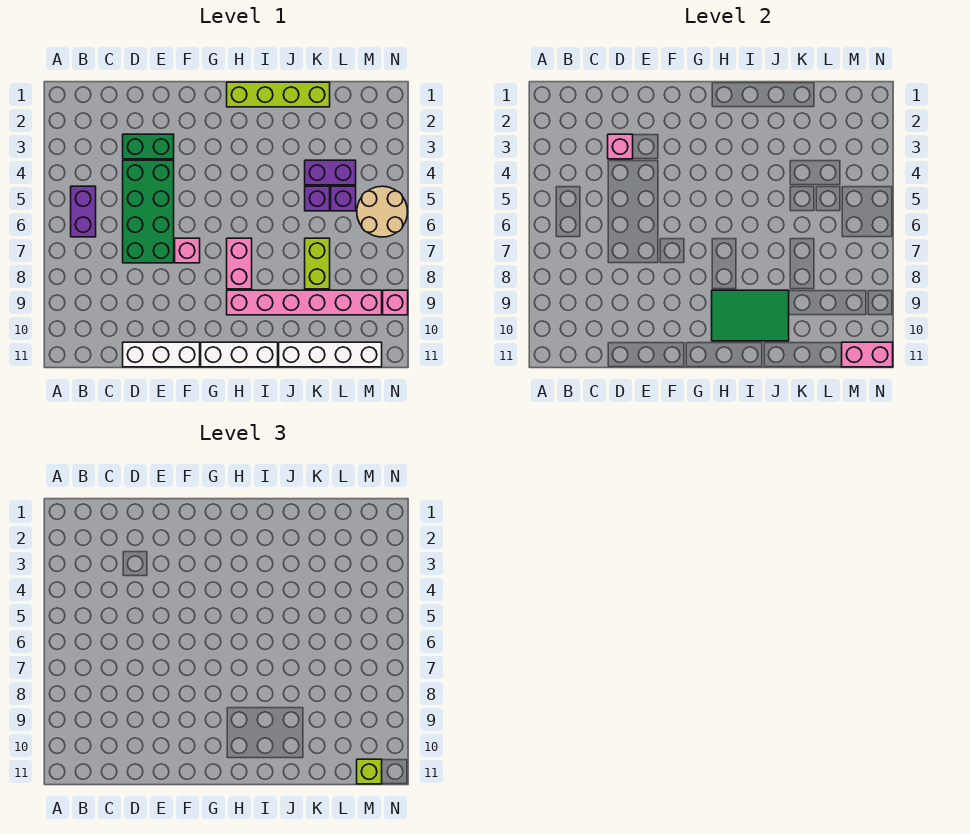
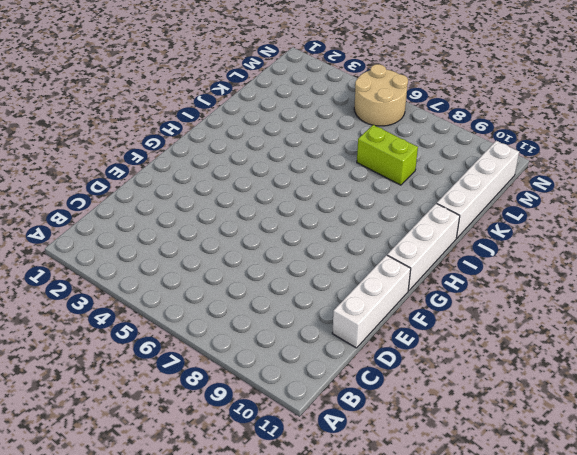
none -> purple 1x2 brick [71,186,96,237]
none -> green 1x2 brick [123,134,174,159]
none -> green 2x4 brick [123,160,174,263]

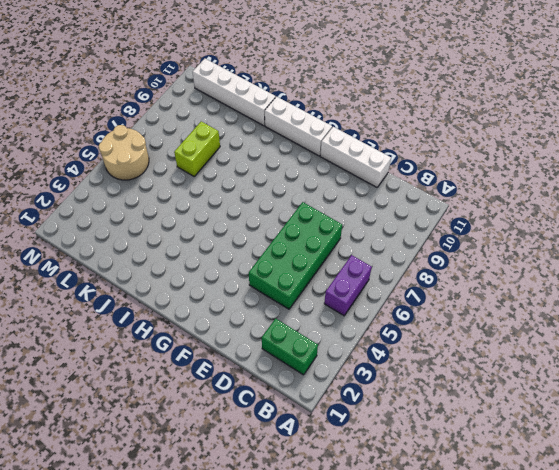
green 1x2 brick [262,319,318,375] -> green 1x2 brick moved to [123,134,174,159]
none -> pink 1x1 brick [175,238,200,263]
none -> lime 1x4 brick [227,82,330,107]
none -> pink 1x2 brick [227,238,252,289]

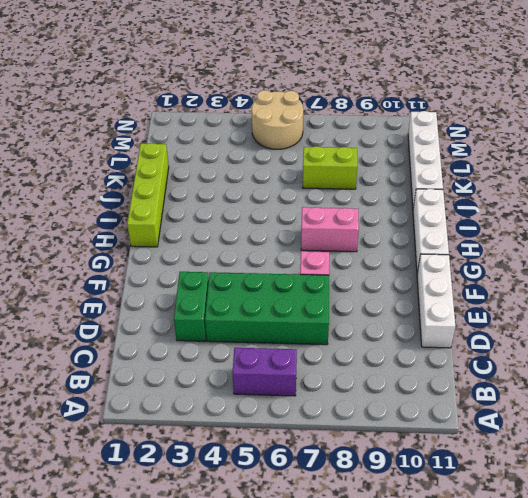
none -> pink 1x6 brick [227,290,382,315]
none -> purple 1x2 brick [305,160,356,185]
none -> purple 1x1 brick [305,186,330,211]

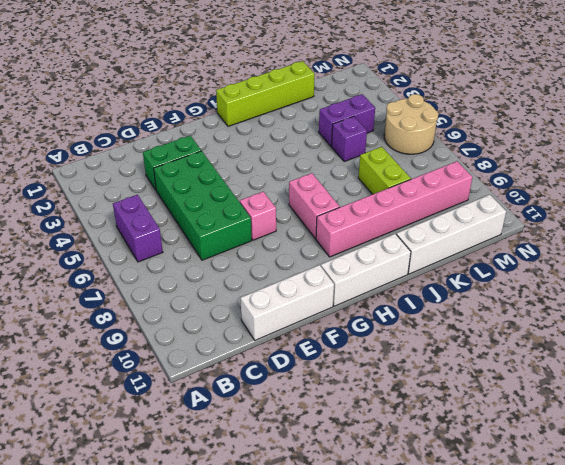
none -> purple 1x1 brick [331,186,356,211]
none -> pink 1x1 brick [383,290,408,315]
none -> pink 1x1 brick [608,134,633,159]

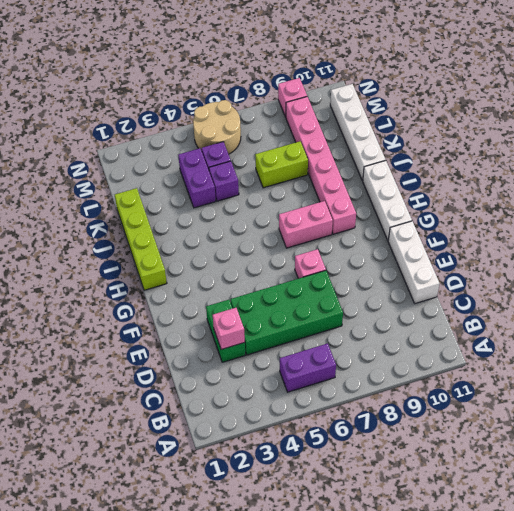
none -> green 2x3 tile [712,290,789,341]
none -> pink 1x2 brick [842,342,893,367]
none -> lime 1x1 brick [357,759,382,784]

